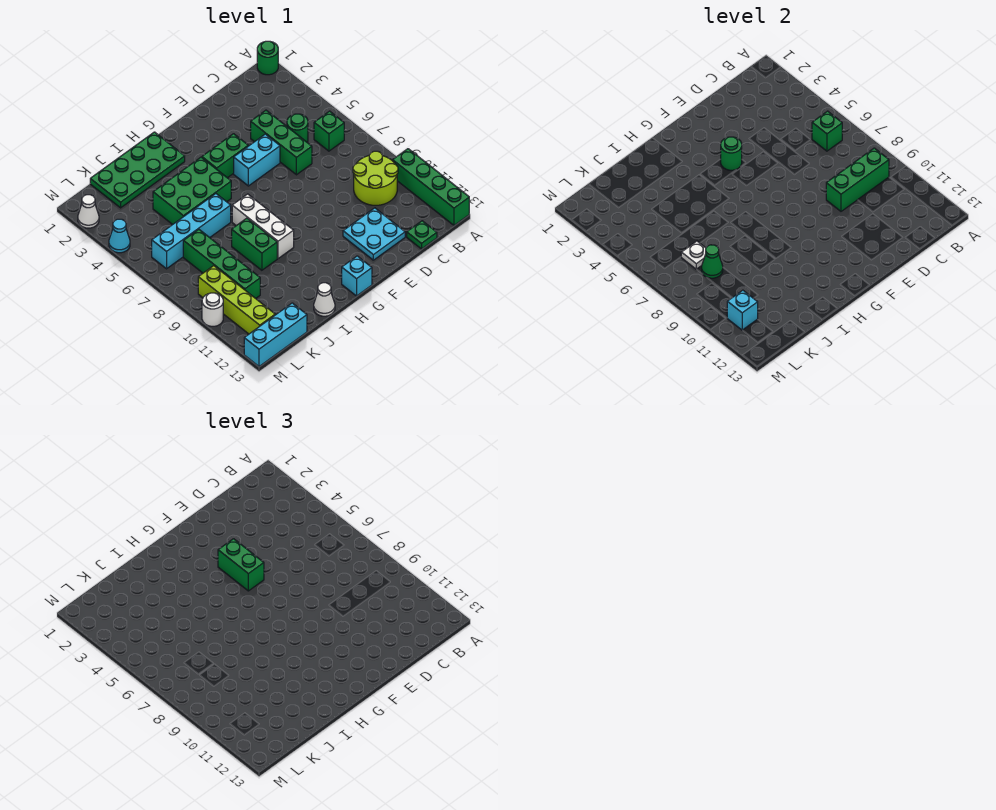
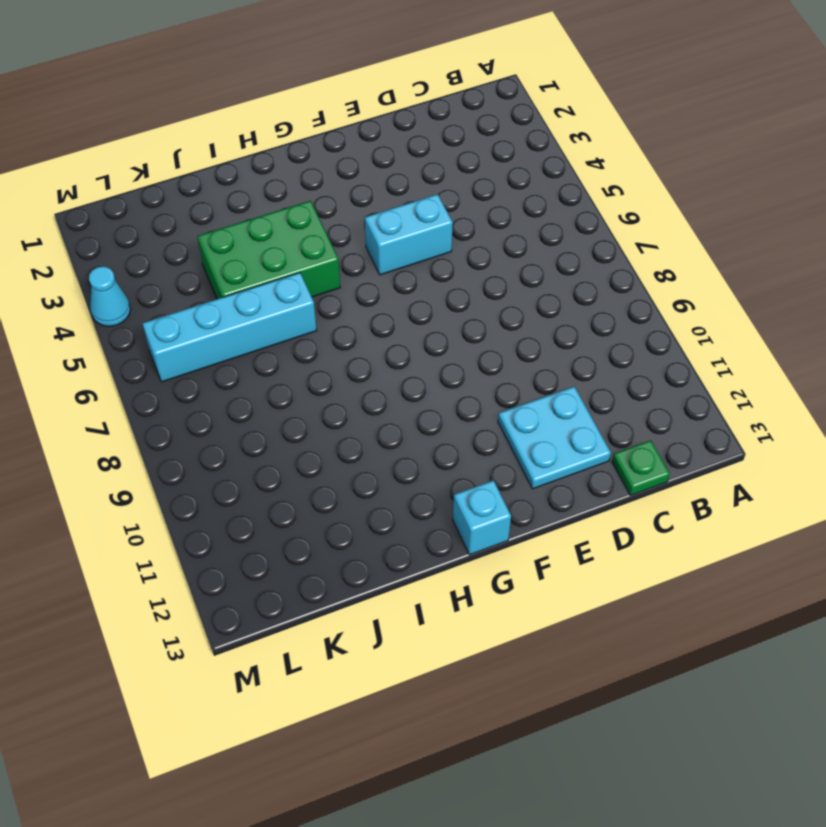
none -> green 1x1 round brick [257,41,278,75]
none -> green 1x4 brick [393,149,469,225]
none -> green 1x1 brick [314,111,344,151]
none -> lime 2x2 round brick [353,151,398,205]

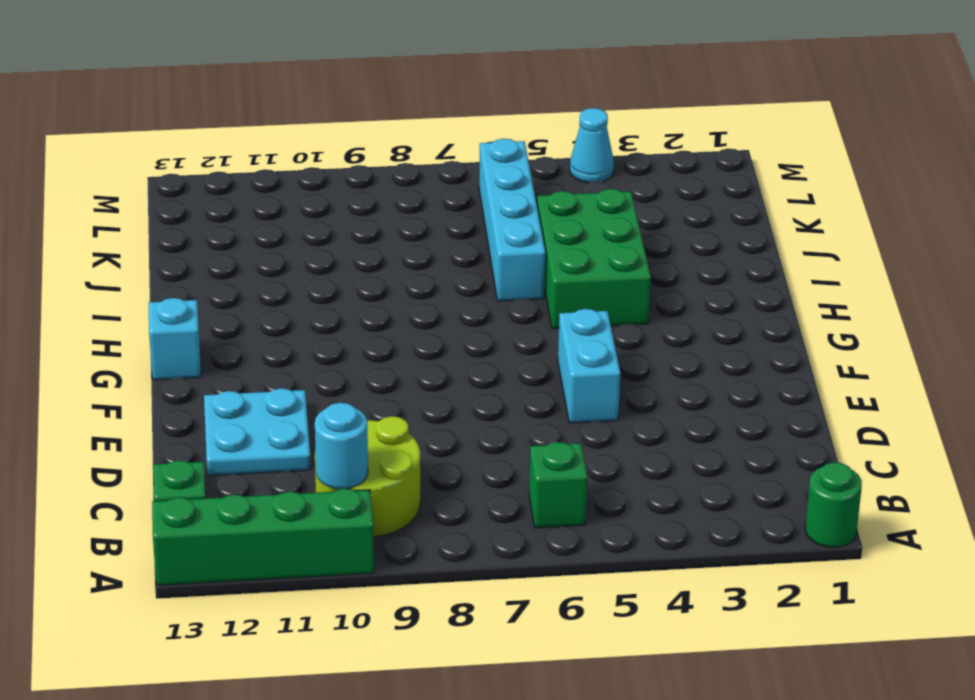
cyan 1x1 round brick [315,403,368,489] -> none
none -> green 1x1 round brick [287,114,308,142]
none -> green 1x3 brick [251,110,312,175]
none -> green 1x2 brick [202,134,248,178]
none -> green 2x4 plate [90,132,185,208]

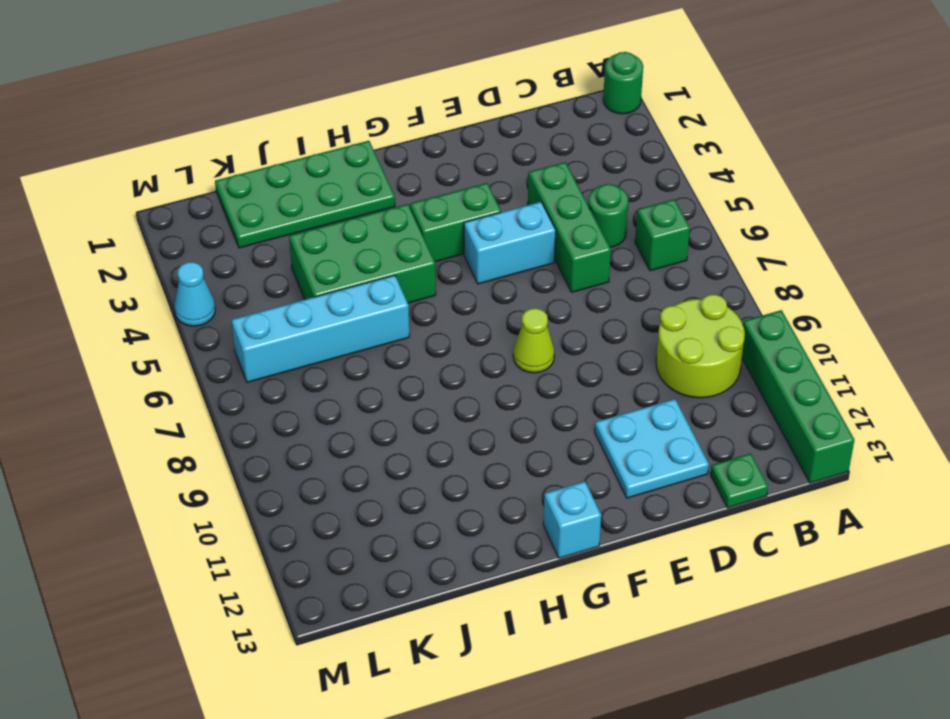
lime 1x1 cone [513,308,554,373] -> none
none -> white 1x3 brick [232,194,294,259]
none -> green 1x2 brick [232,218,277,270]
none -> white 1x1 cone [314,283,335,316]
none -> green 1x4 brick [183,229,260,298]

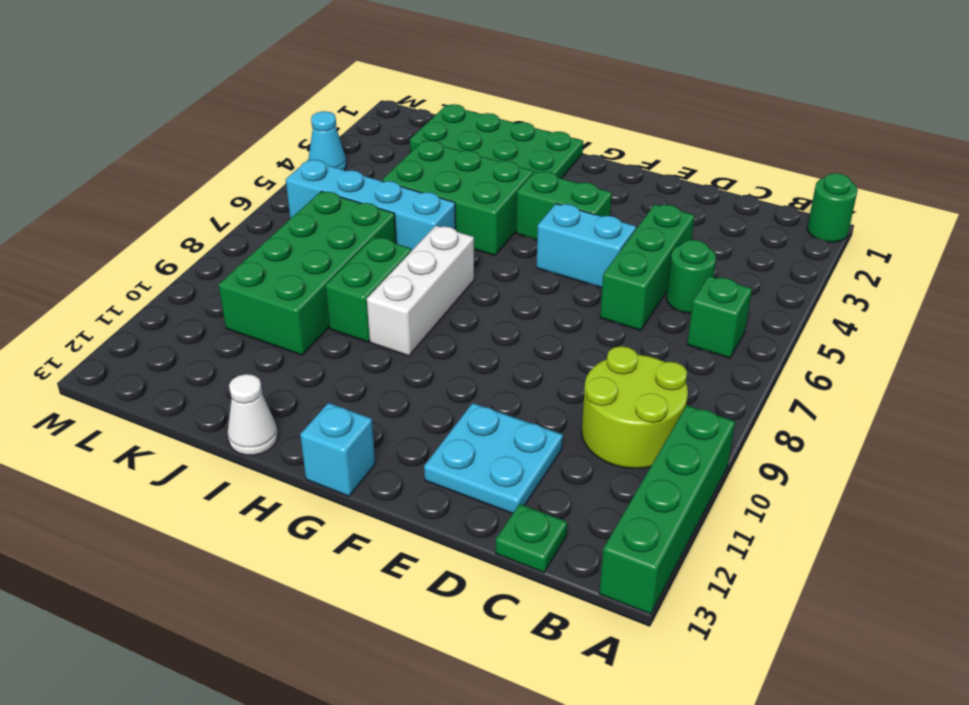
green 2x4 brick [219,191,396,355] -> green 1x4 brick [183,229,260,298]
none -> cyan 1x3 brick [244,303,307,366]
none -> lime 1x4 brick [198,266,275,334]
none -> white 1x1 cone [78,195,99,228]
none -> white 1x1 round brick [202,293,223,326]

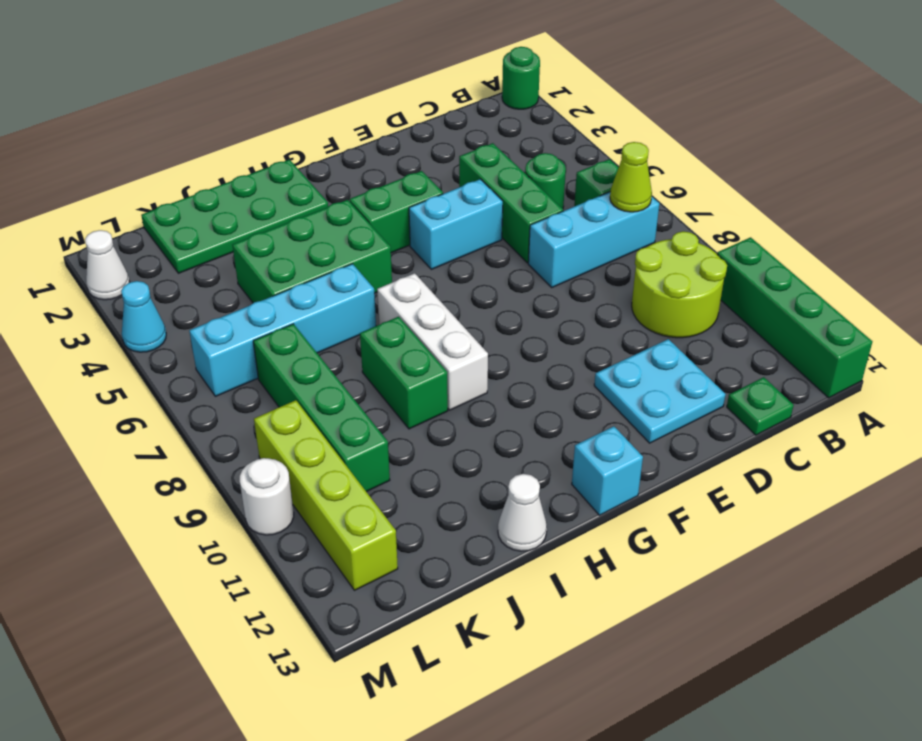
cyan 1x3 brick [528,192,659,287] -> cyan 1x3 brick moved to [244,303,307,366]
lime 1x1 cone [610,142,652,212] -> none
none -> green 1x1 brick [812,111,842,151]
none -> green 1x3 brick [826,148,889,211]
none -> green 1x1 round brick [721,137,742,170]
none -> white 1x1 plate [681,241,706,269]

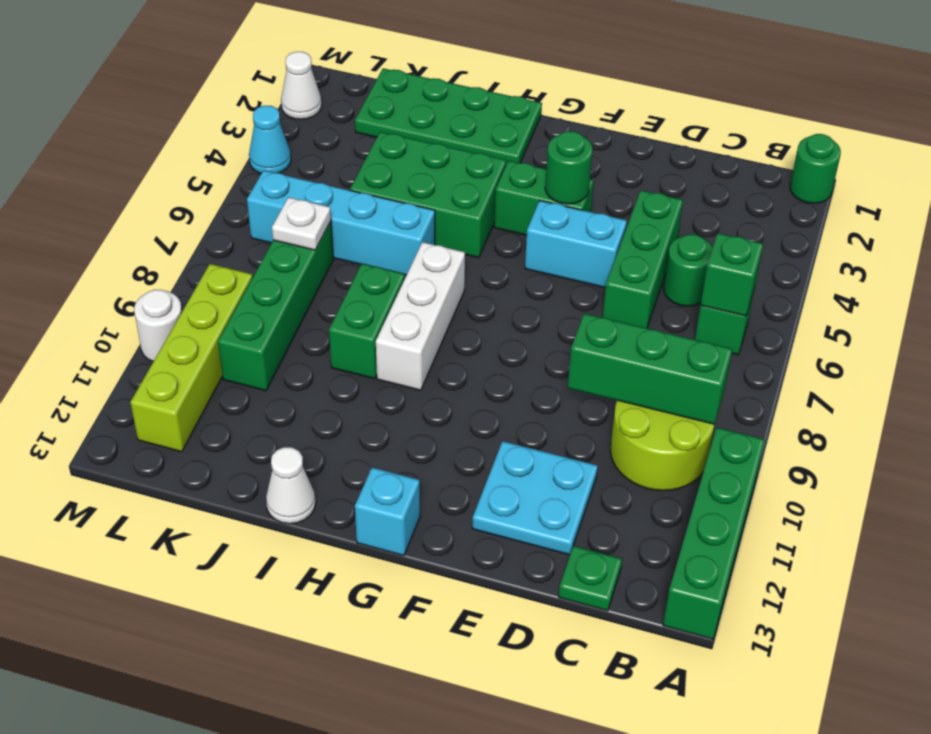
none -> cyan 1x3 brick [244,303,307,366]
none -> green 1x1 cone [702,245,723,278]
none -> cyan 1x1 brick [727,290,758,330]
none -> green 1x2 brick [218,539,264,591]

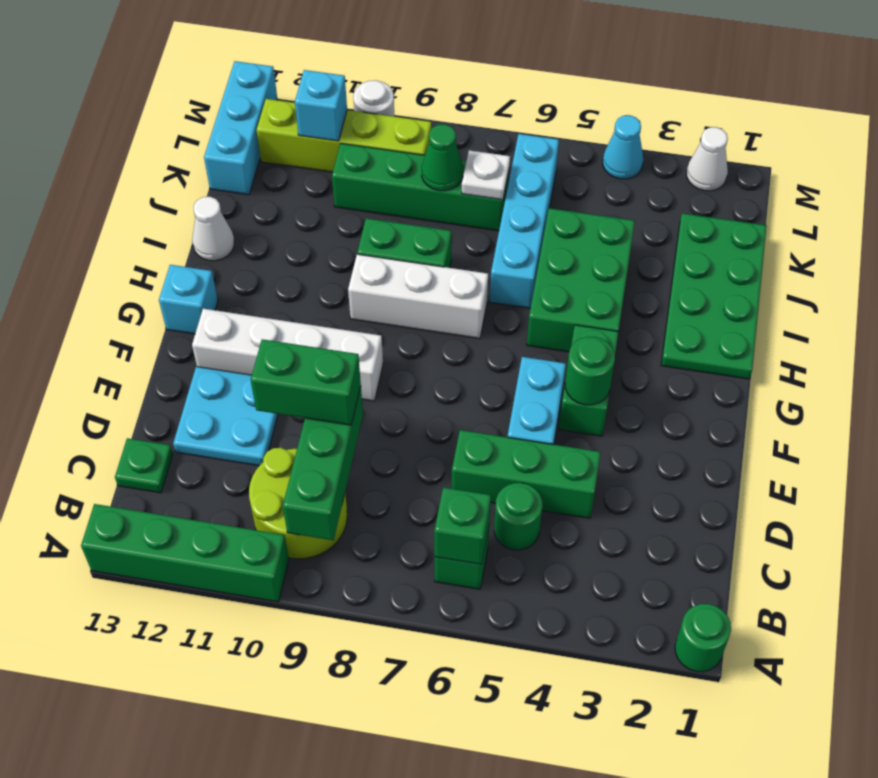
green 1x2 brick [251,339,361,425] -> green 1x2 brick moved to [218,539,264,591]
white 1x4 brick [192,309,383,401] -> none

